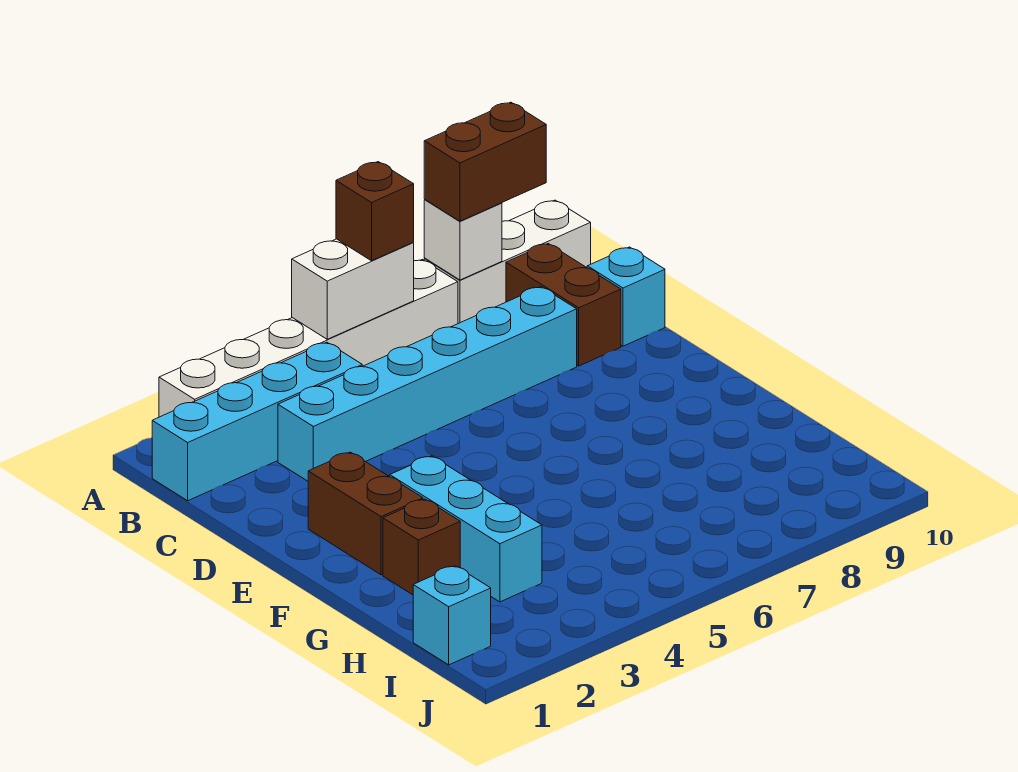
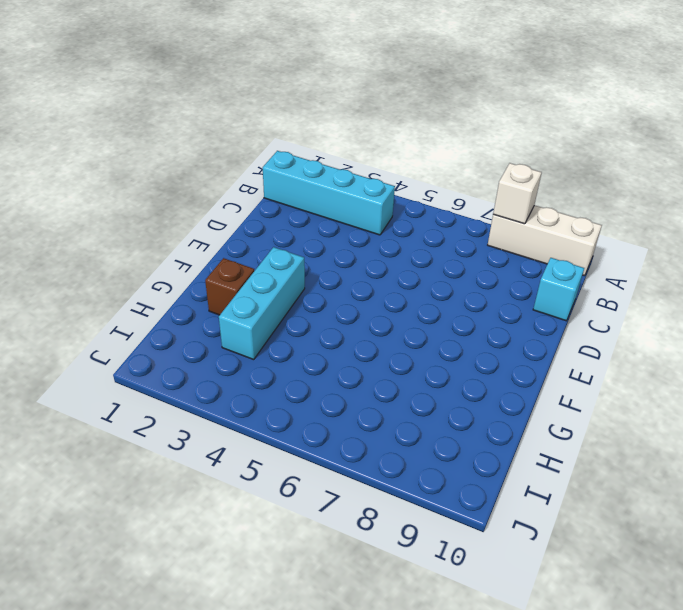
none -> white 1x6 brick [159,260,458,417]
none -> brown 1x2 brick [506,244,621,366]
none -> cyan 1x6 brick [278,287,577,481]

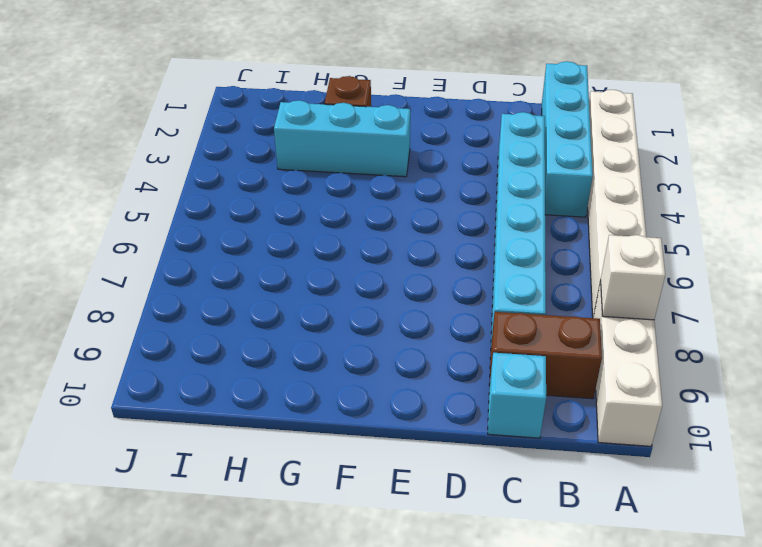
none -> brown 1x2 brick [308,452,423,575]
none -> cyan 1x1 brick [413,566,491,665]
none -> white 1x2 brick [292,239,414,339]

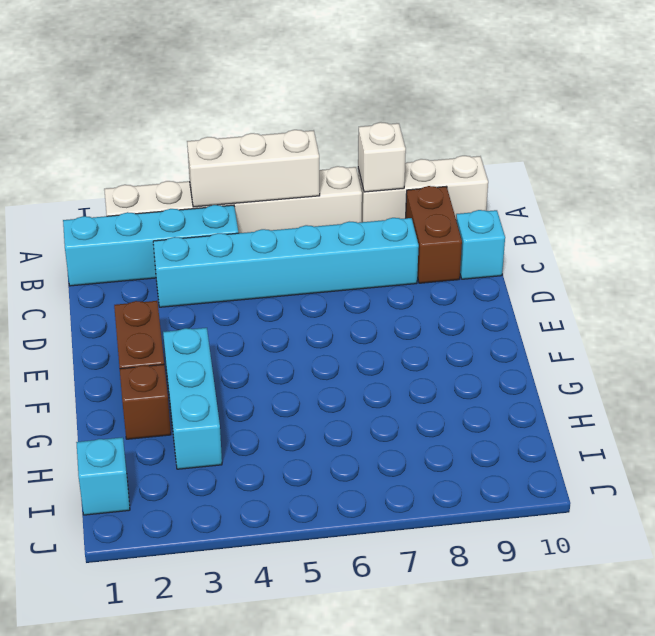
white 1x3 brick [187,130,320,207] -> white 1x2 brick [292,239,414,339]
none -> brown 1x1 brick [336,162,414,261]
none -> brown 1x2 brick [424,102,546,221]

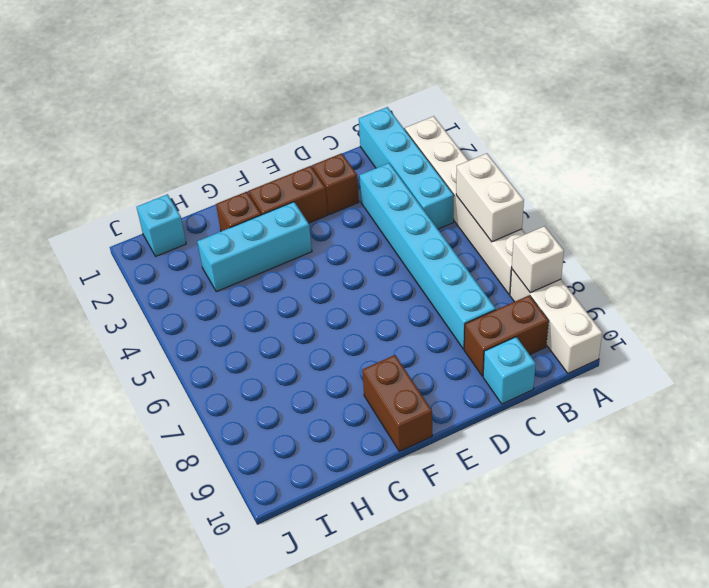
brown 1x1 brick [312,153,359,214] -> brown 1x1 brick moved to [336,162,414,261]
brown 1x2 brick [362,355,432,451] -> brown 1x2 brick moved to [424,102,546,221]

